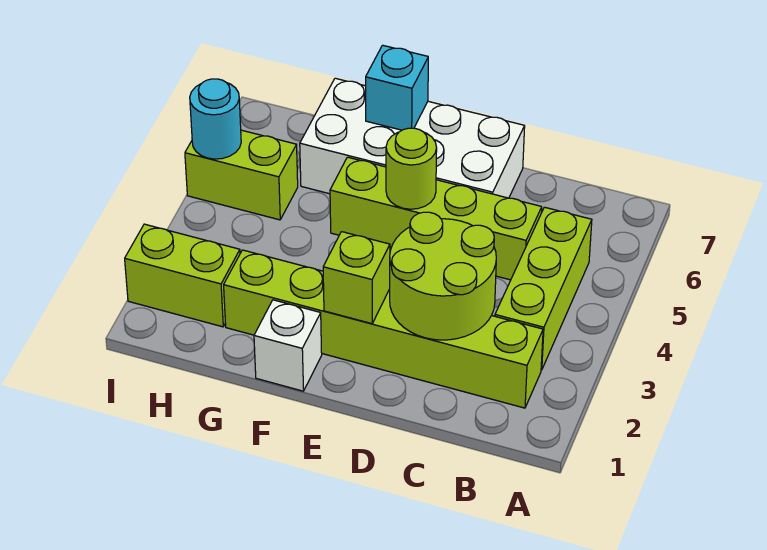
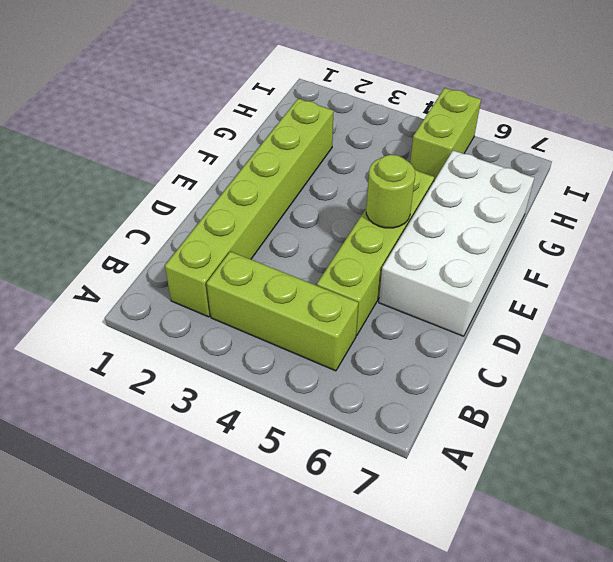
none -> white 1x1 brick [254,300,322,391]
none -> lime 1x2 brick [125,224,240,327]
none -> lime 2x2 round brick [390,212,496,340]

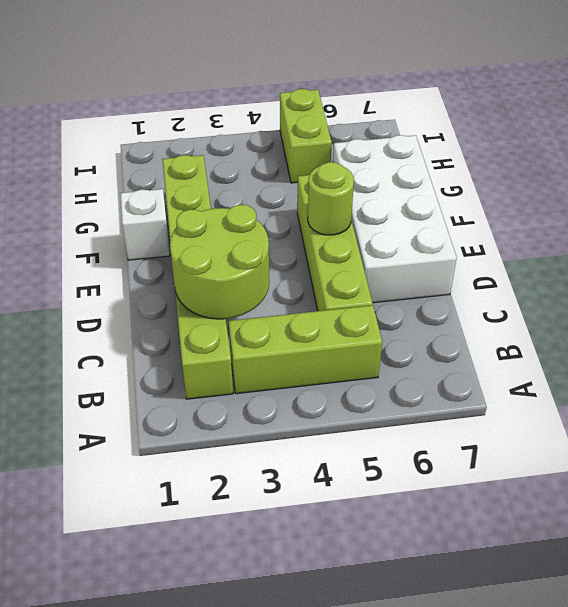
none -> lime 1x2 brick [125,224,240,327]
none -> lime 1x1 brick [323,232,390,324]
none -> cyan 1x1 brick [366,45,428,130]

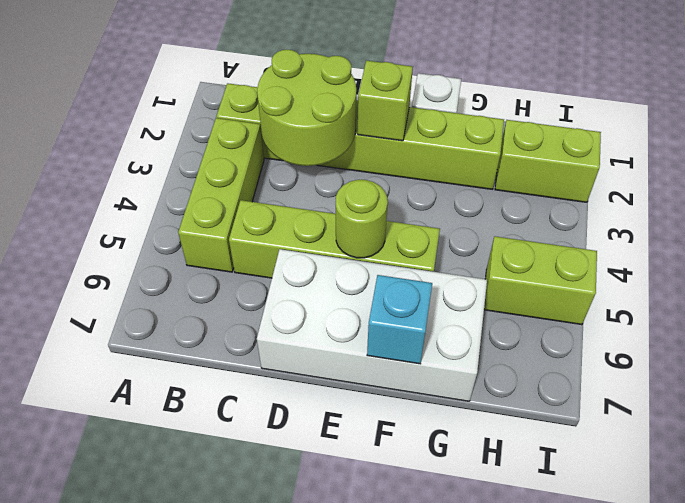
none -> cyan 1x1 round brick [190,79,241,159]

